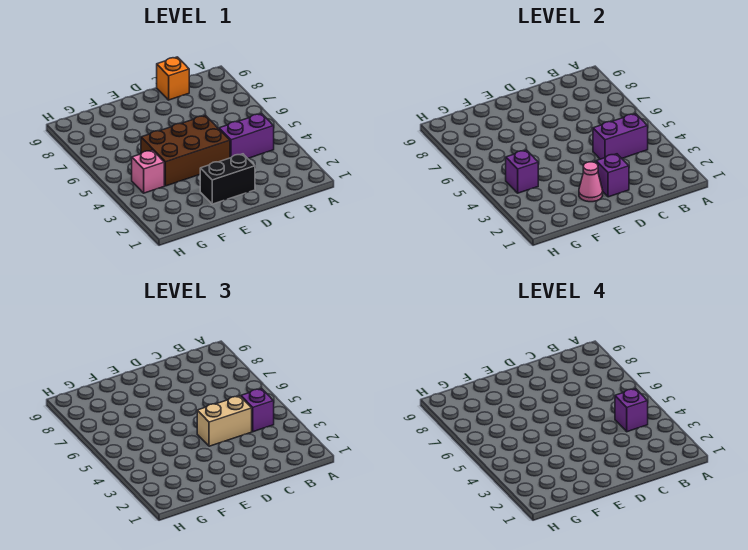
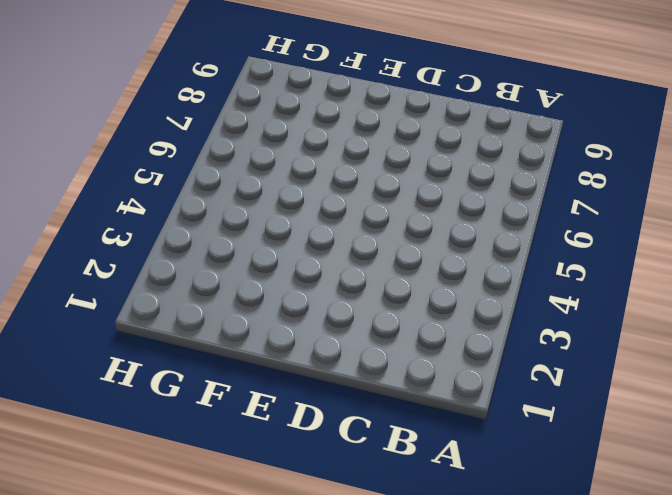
none -> purple 1x2 brick [219,114,274,158]
none -> orange 1x1 brick [157,57,189,100]
none -> black 1x2 brick [200,154,255,204]

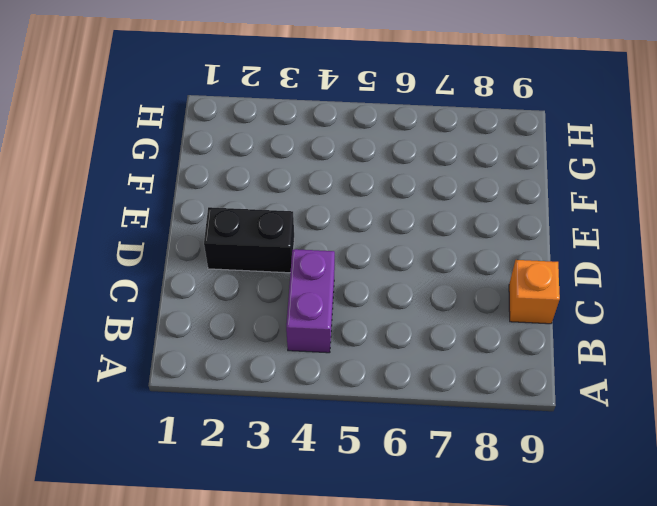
black 1x2 brick [204,207,294,273] -> black 1x2 brick turned to [200,154,255,204]
none -> brown 2x3 brick [141,115,230,186]
none -> pink 1x1 brick [132,150,164,193]
none -> purple 1x2 brick [593,114,648,159]

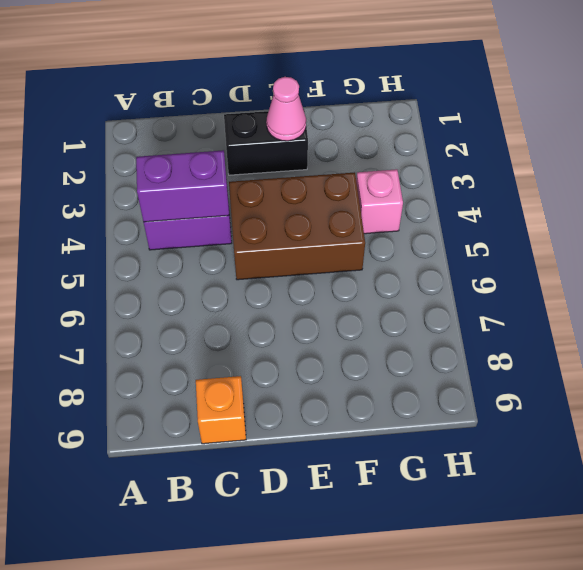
none -> purple 1x1 brick [596,154,629,197]
none -> purple 1x1 brick [506,150,538,193]
none -> purple 1x1 brick [241,389,274,432]

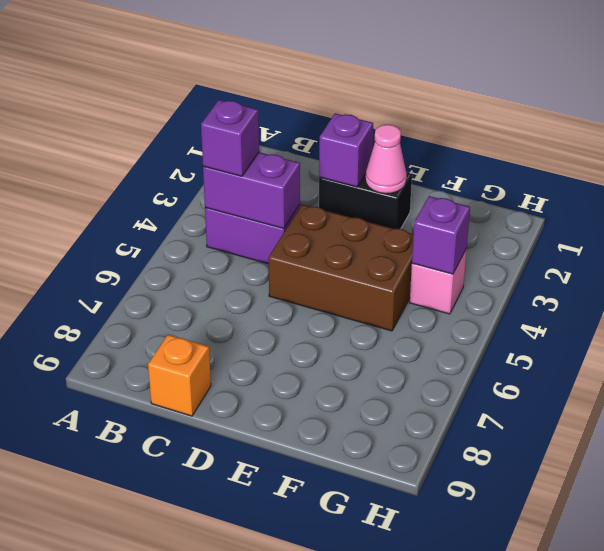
none -> tan 1x2 brick [197,396,252,446]
none -> purple 1x1 brick [615,389,648,432]

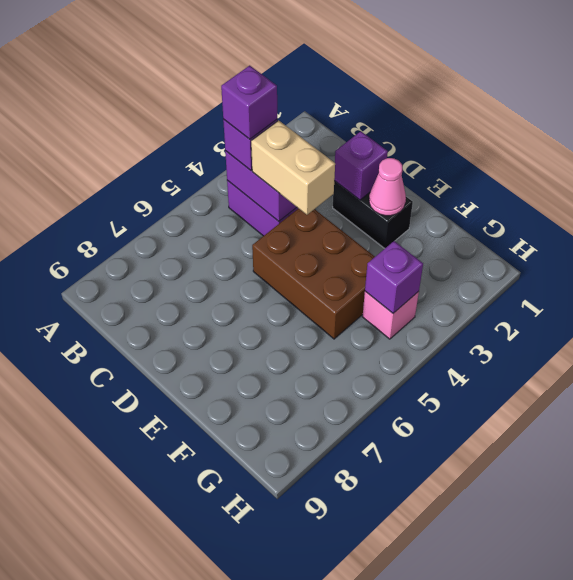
none -> orange 1x1 brick [157,57,189,100]

